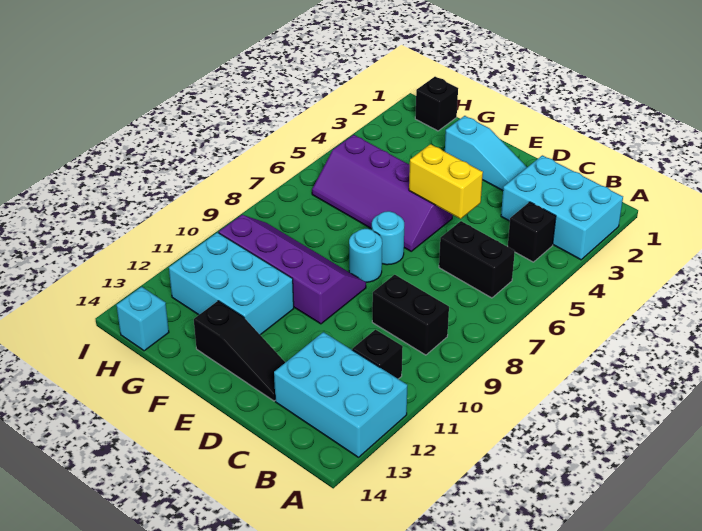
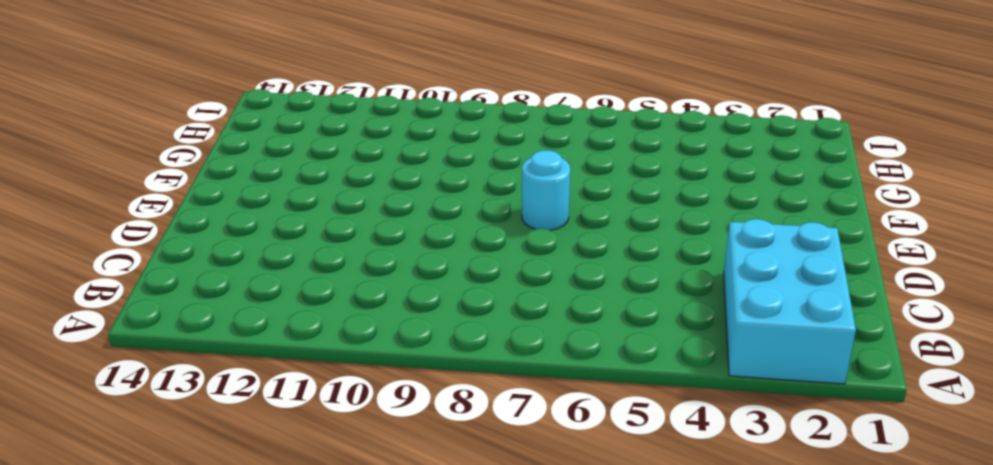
none -> cyan 2x3 brick [274,332,407,457]
none -> black 1x1 brick [508,202,556,262]
none -> black 1x2 brick [439,221,515,298]

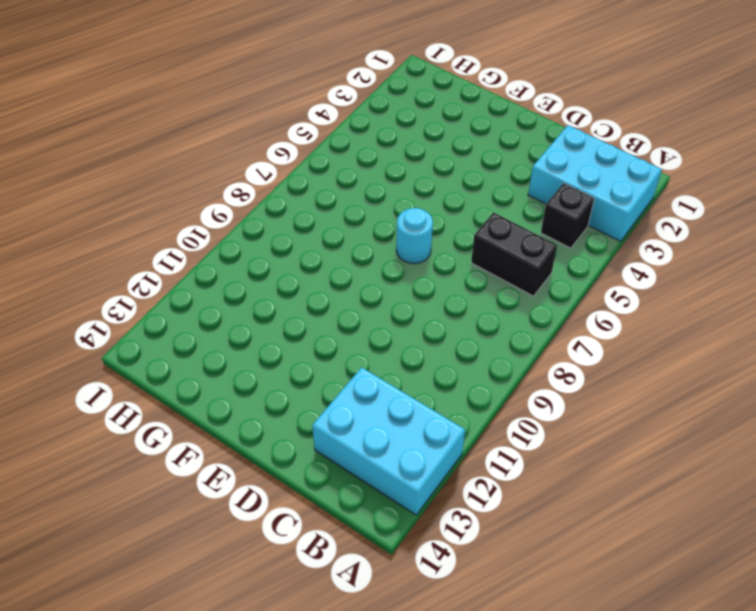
none -> black 1x2 brick [372,275,449,355]
none -> black 1x1 brick [352,330,403,379]
none -> cyan 1x3 slope [445,116,527,191]

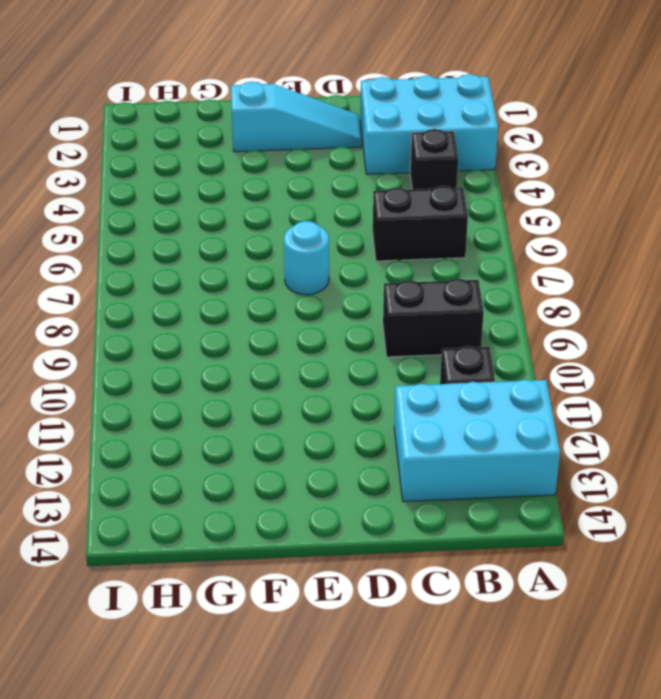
none -> black 1x3 slope [194,301,285,401]
none -> purple 2x4 slope [312,135,453,251]
none -> cyan 1x1 round brick [349,229,382,282]

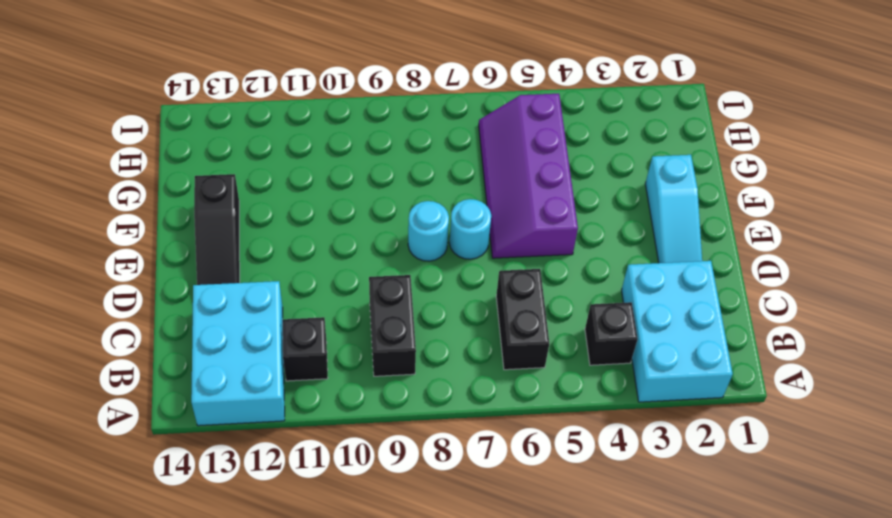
none -> purple 2x4 slope [219,215,366,324]
none -> cyan 2x3 brick [169,232,294,335]
none -> black 1x1 brick [415,77,458,131]

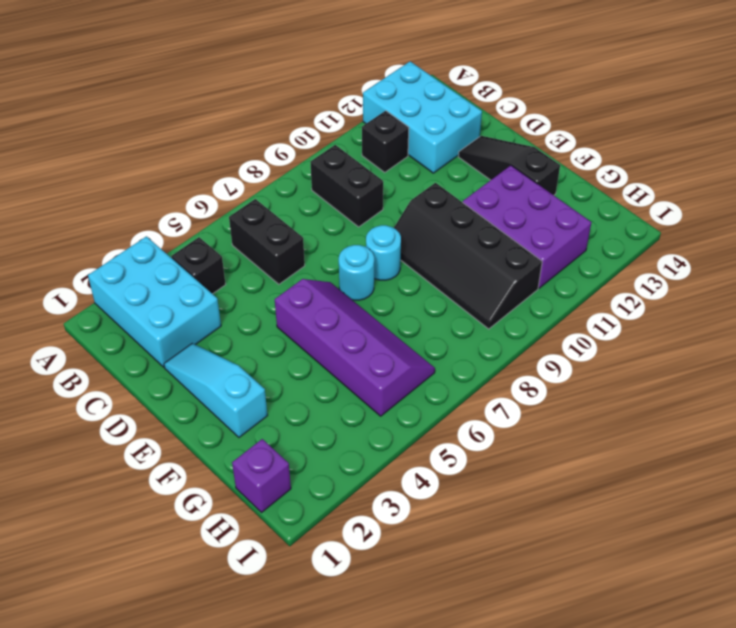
black 2x4 slope [394,183,542,329] -> purple 2x4 slope [219,215,366,324]
purple 2x3 brick [463,166,592,288] -> cyan 2x3 brick [169,232,294,335]
purple 1x1 brick [232,439,291,512] -> black 1x1 brick [415,77,458,131]
none -> cyan 1x1 brick [116,287,169,351]
none -> yellow 1x2 brick [409,144,483,219]

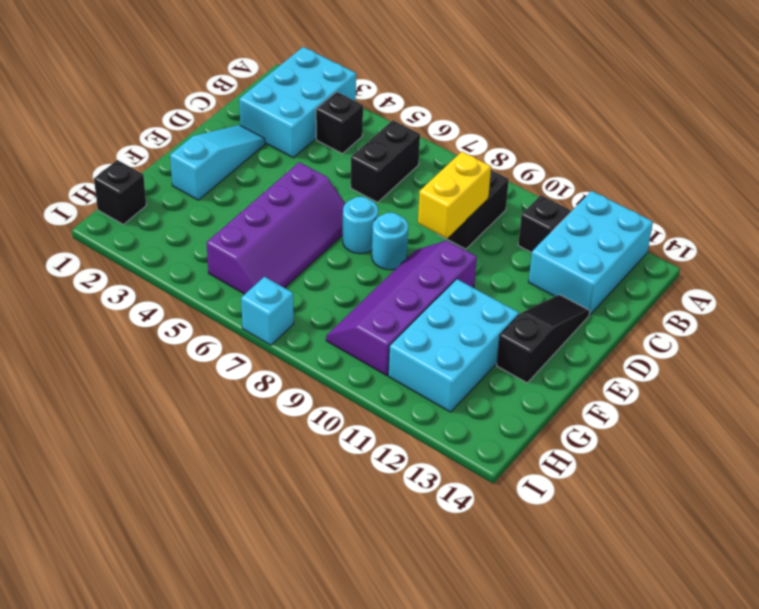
yellow 1x2 brick [418,152,491,238] -> yellow 1x2 brick moved to [409,144,483,219]
cyan 1x1 brick [241,277,294,345] -> cyan 1x1 brick moved to [116,287,169,351]

